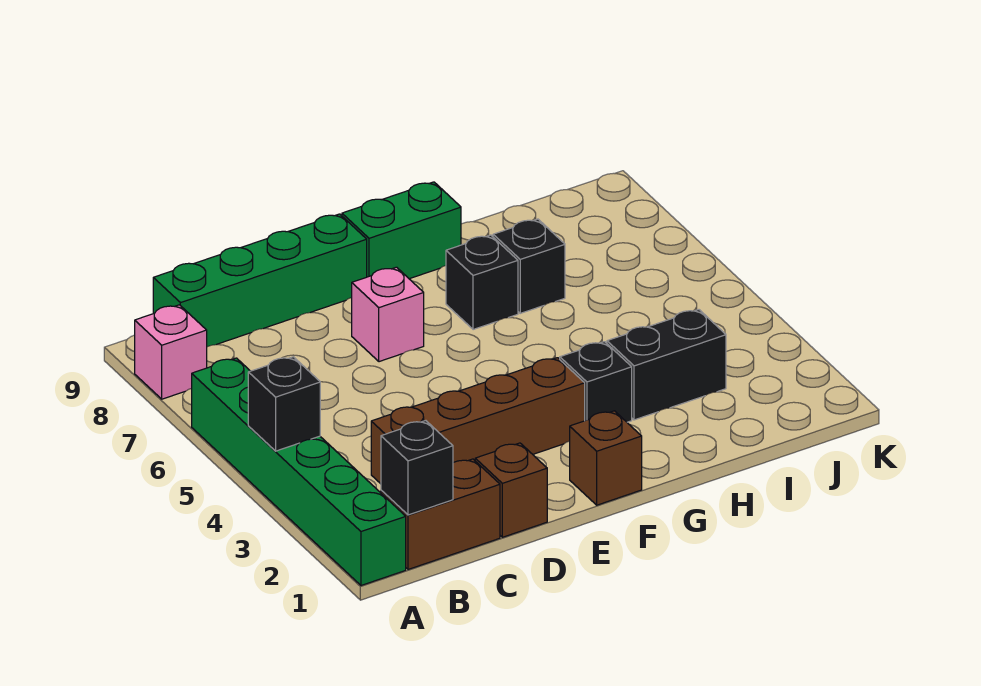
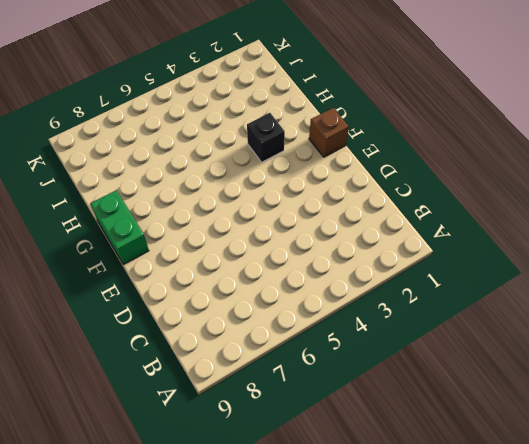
none -> green 1x6 brick [192,358,406,585]
none -> pink 1x1 brick [135,305,207,399]
none -> brown 1x2 brick [381,459,500,569]

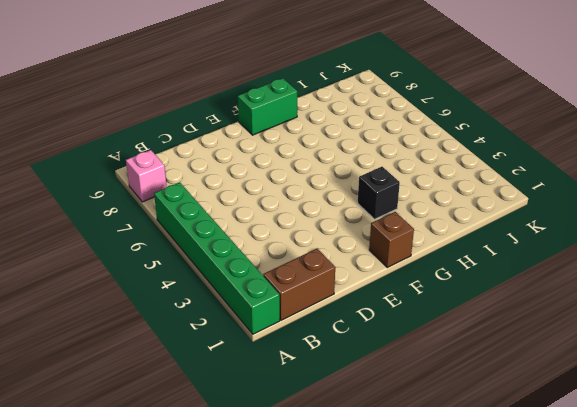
none -> green 1x4 brick [153,214,367,347]
none -> brown 1x4 brick [371,358,585,484]
none -> brown 1x1 brick [475,443,547,537]

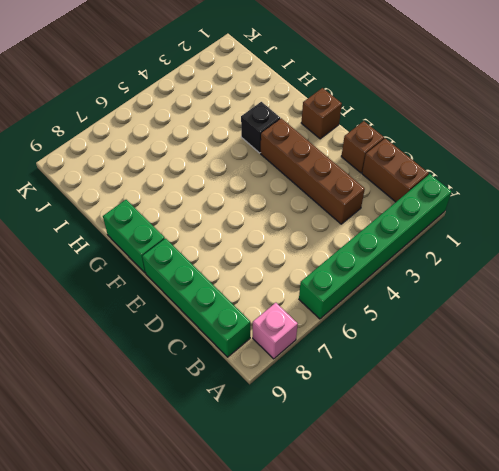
none -> pink 1x1 brick [352,267,424,362]
none -> black 1x1 brick [446,235,518,330]
none -> black 1x2 brick [607,310,726,420]

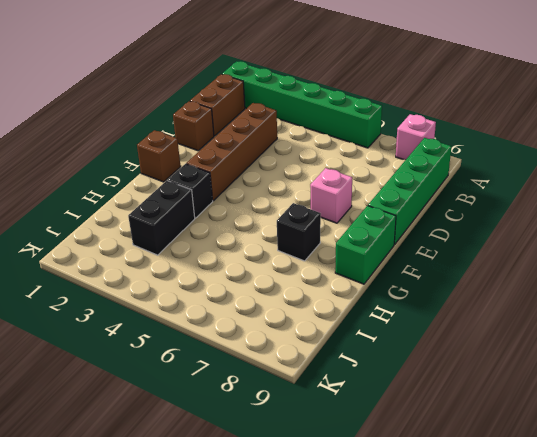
none -> black 1x1 brick [493,219,565,313]
none -> black 1x1 brick [248,357,320,451]
none -> black 1x1 brick [381,421,453,515]

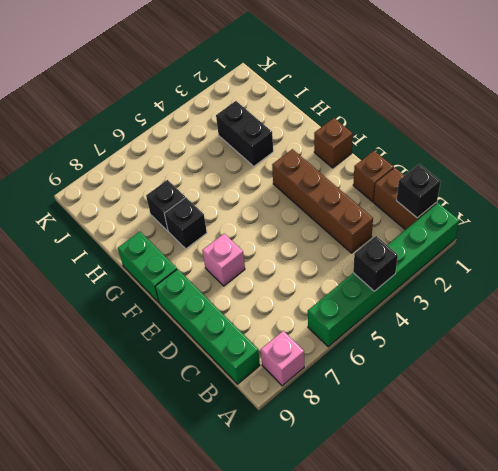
none -> black 1x1 brick [560,342,632,422]

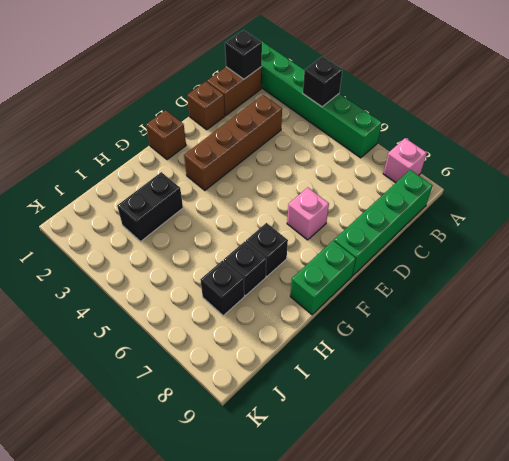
black 1x1 brick [200,261,244,316] -> black 1x1 brick moved to [560,342,632,422]

